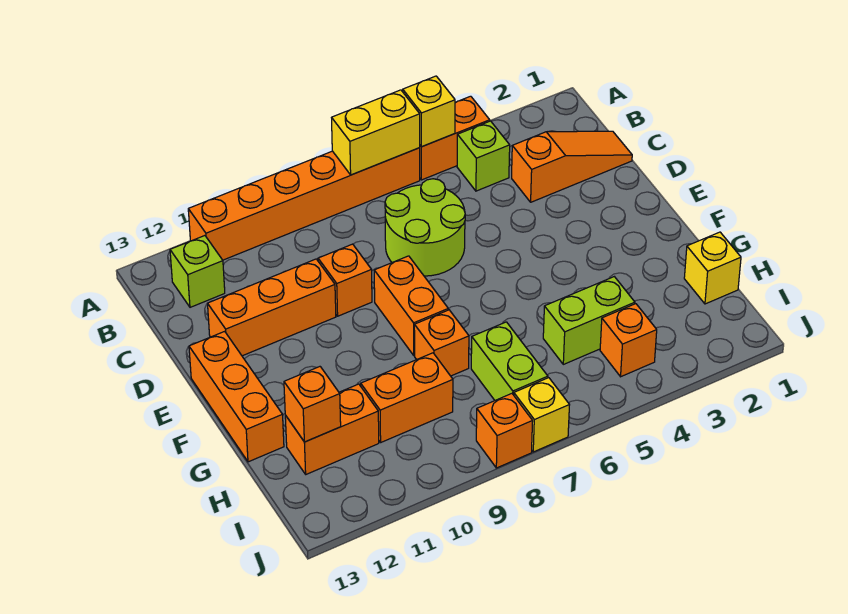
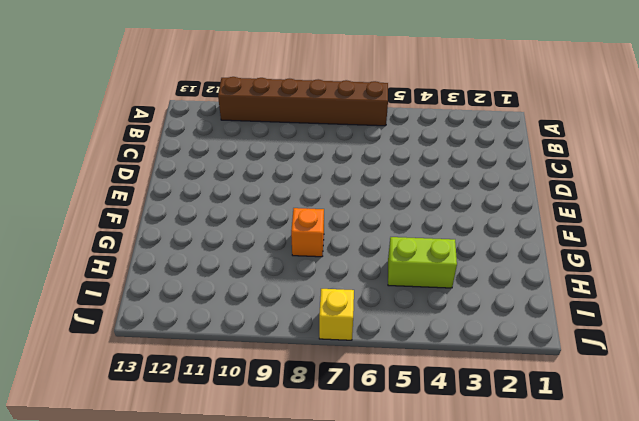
brown 1x6 brick [218,77,388,126] -> orange 1x6 brick [188,148,420,260]
none -> orange 1x2 brick [420,96,490,180]
none -> lime 1x1 brick [457,121,510,191]
none -> lime 1x1 brick [170,236,225,307]

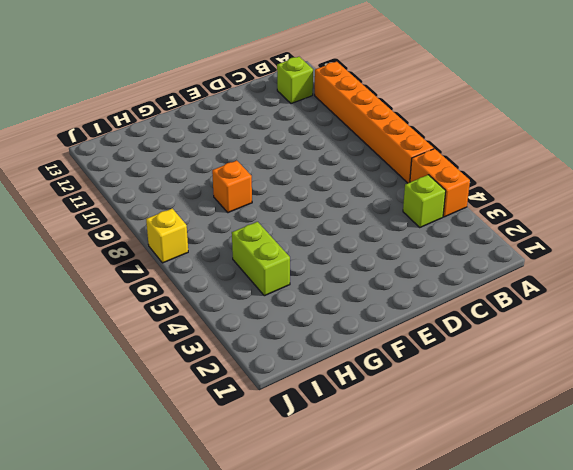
none -> orange 1x3 slope [512,131,632,202]
none -> lime 2x2 round brick [385,179,465,276]
none -> orange 1x1 brick [318,244,372,316]

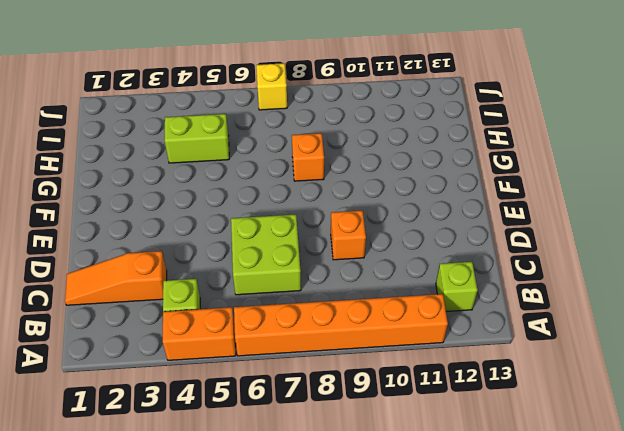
lime 2x2 brick [231,214,301,295] -> lime 2x2 round brick [385,179,465,276]
none -> orange 1x3 brick [208,259,336,356]
none -> orange 1x2 brick [374,256,448,355]
none -> orange 1x3 brick [189,331,284,462]

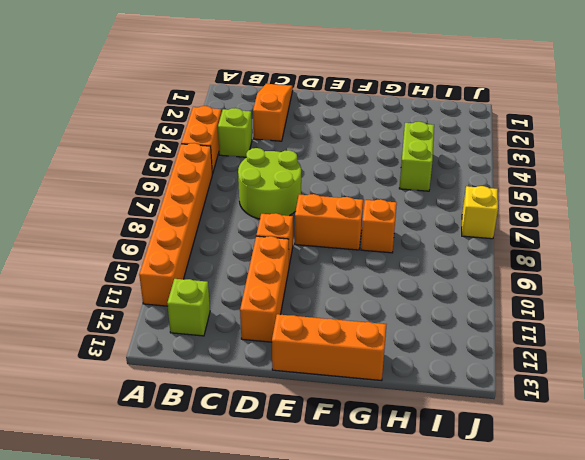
none -> yellow 1x1 brick [684,232,741,304]
none -> lime 1x2 brick [471,322,548,400]
none -> orange 1x2 brick [361,353,453,442]

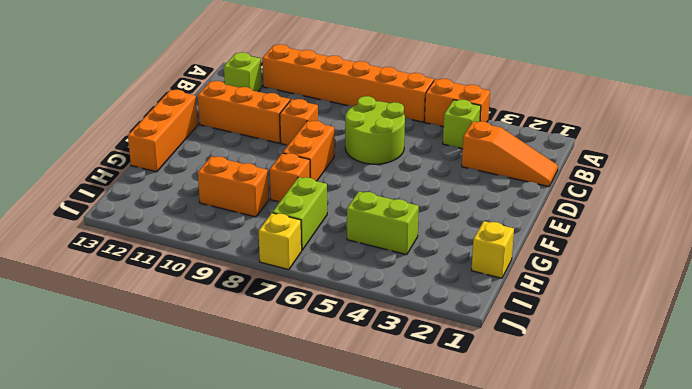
none -> orange 1x2 brick [285,384,379,474]
none -> orange 1x1 brick [600,304,657,377]
none -> orange 1x1 brick [476,394,533,468]

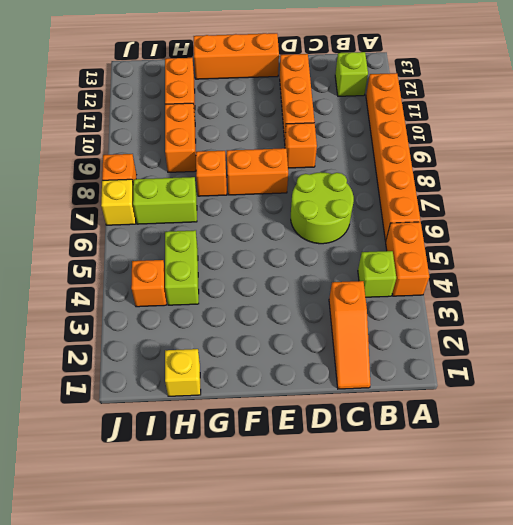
none -> yellow 1x1 brick [403,76,455,147]
none -> yellow 1x2 brick [332,90,420,175]
none -> orange 1x1 brick [284,367,341,442]

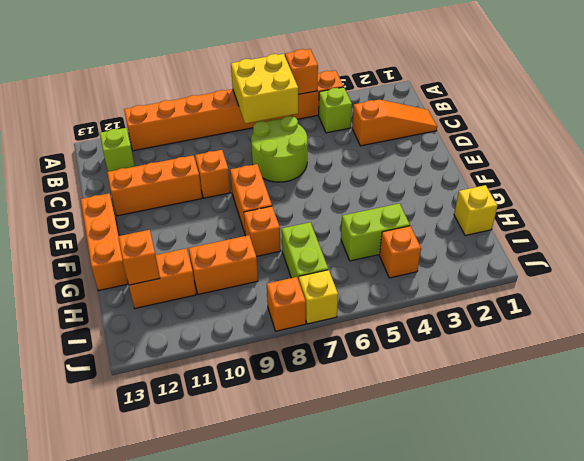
orange 1x1 brick [285,49,318,94] -> yellow 1x1 brick [403,76,455,147]
yellow 2x2 brick [231,54,299,124] -> yellow 1x2 brick [332,90,420,175]

